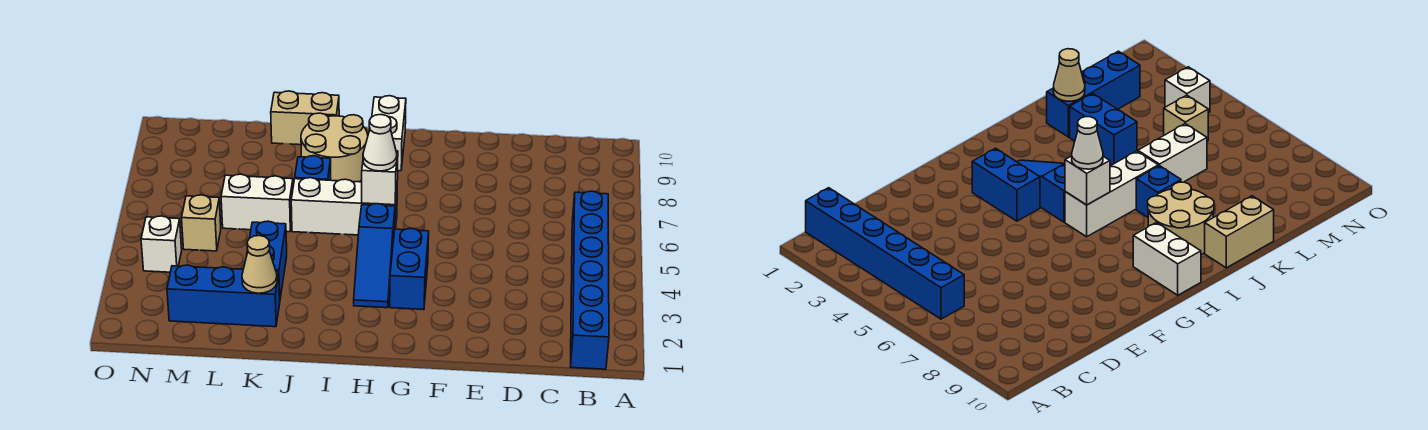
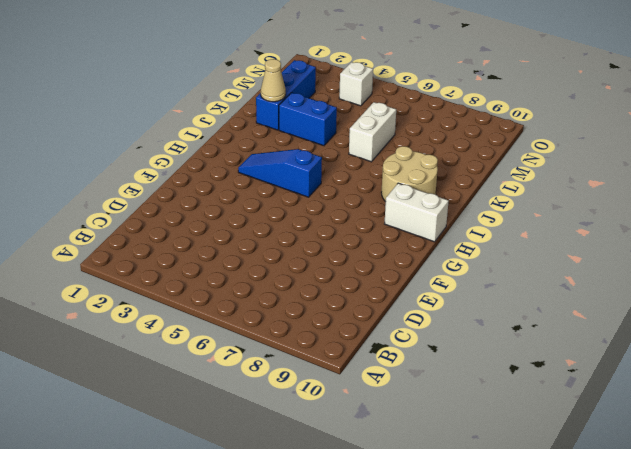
none -> blue 1x6 brick [571,191,609,369]
none -> blue 1x2 brick [390,228,429,310]
none -> white 1x3 brick [291,178,397,235]

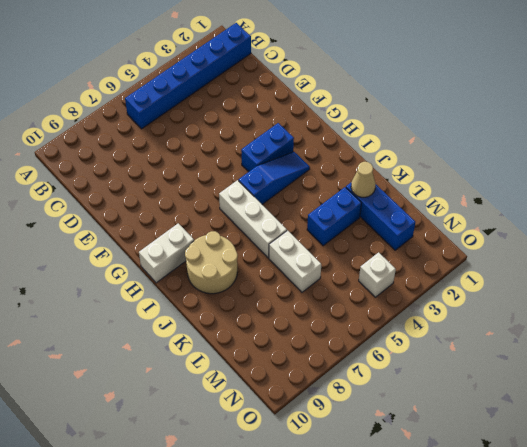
none -> blue 1x1 brick [295,156,331,180]
none -> tan 1x2 brick [271,91,339,145]
none -> tan 1x1 brick [182,195,221,251]

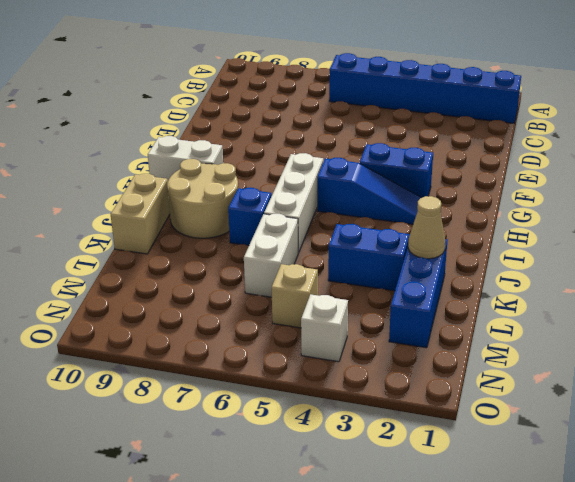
none -> white 1x1 brick [362,151,398,205]
none -> white 1x1 cone [363,115,397,171]

